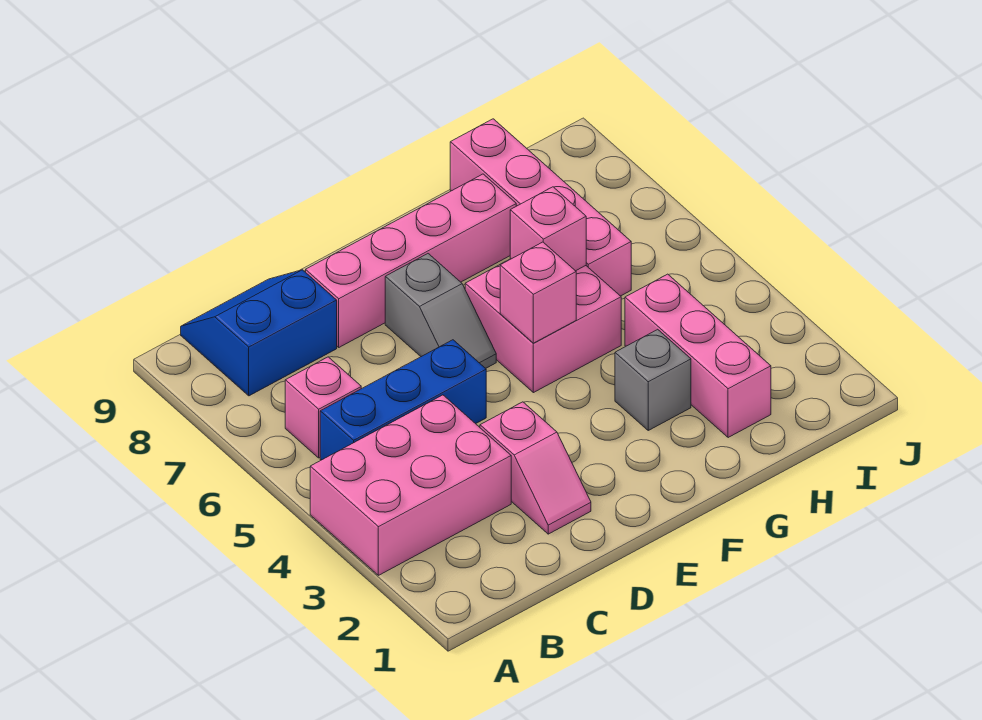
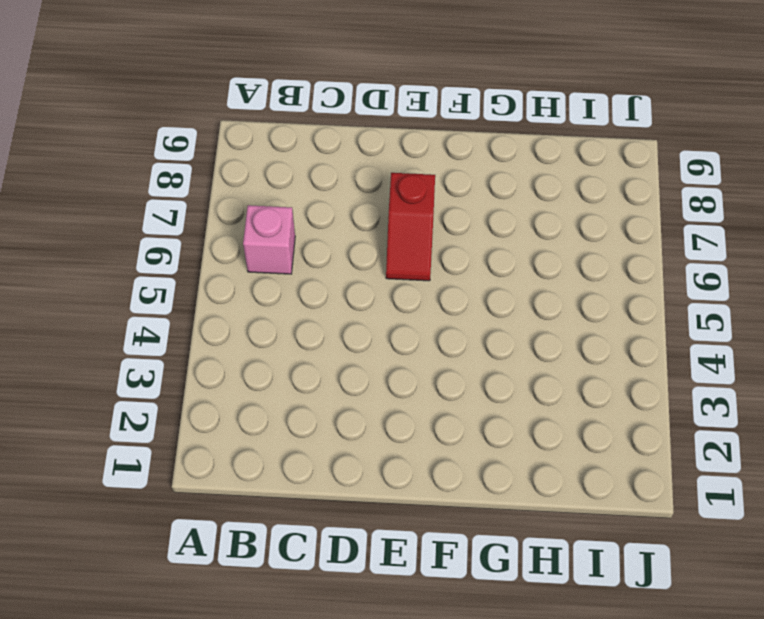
red 1x2 slope [386,173,435,281] -> grey 1x2 slope [385,254,496,368]
none -> pink 2x3 brick [310,395,511,575]
none -> blue 1x3 brick [320,340,486,460]
none -> blue 2x2 slope [181,270,337,396]

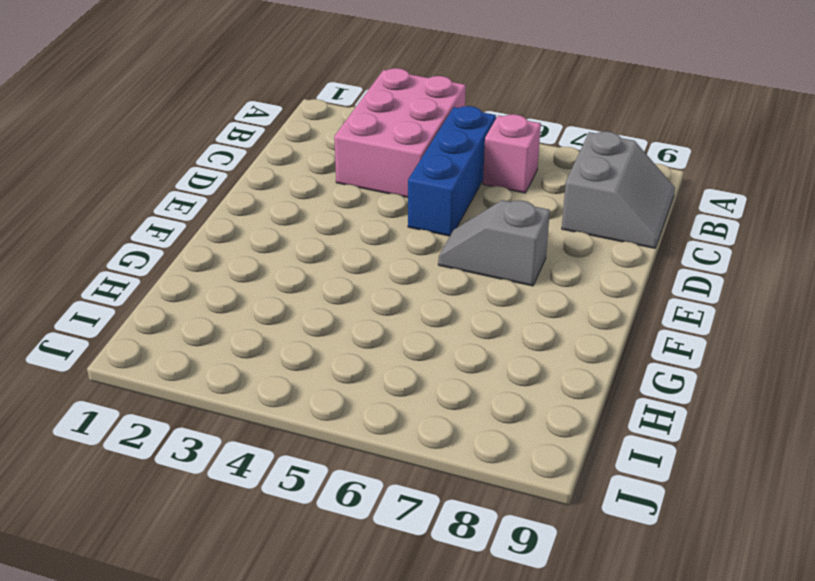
grey 2x2 slope [562,131,675,248] -> blue 2x2 slope [181,270,337,396]
none -> pink 1x2 slope [480,402,591,534]
none -> pink 1x4 brick [306,174,516,347]
none -> pink 2x2 brick [465,259,621,393]

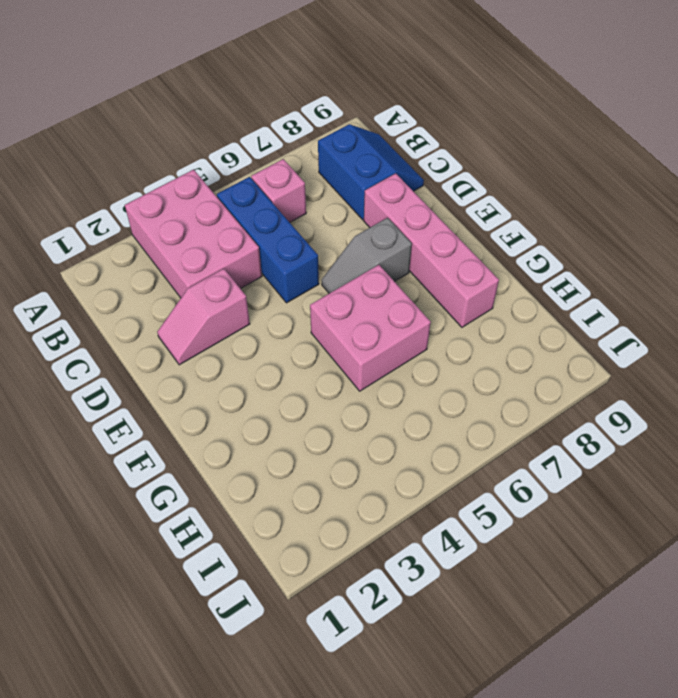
none -> grey 1x1 brick [615,329,691,430]
none -> pink 1x3 brick [625,274,771,438]
none -> pink 1x4 brick [450,119,631,296]

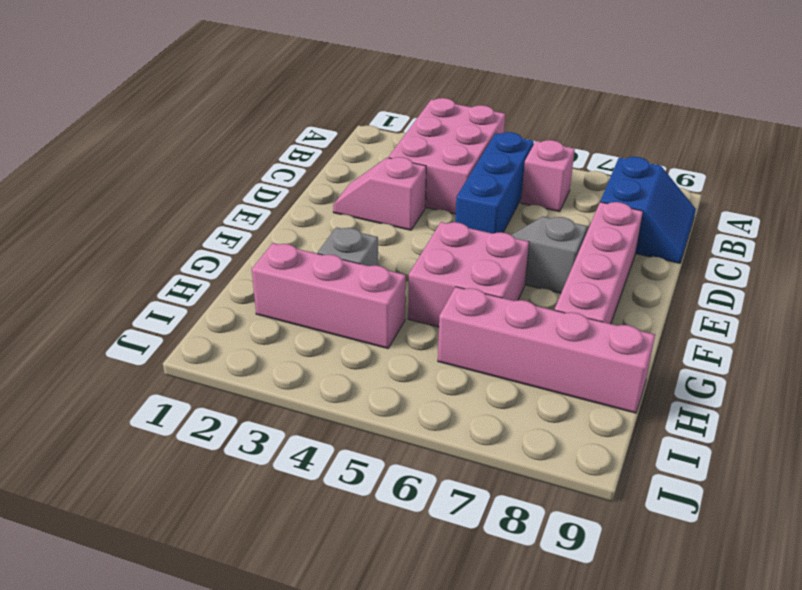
none -> pink 1x1 brick [500,242,576,343]
none -> pink 1x1 brick [510,187,586,271]

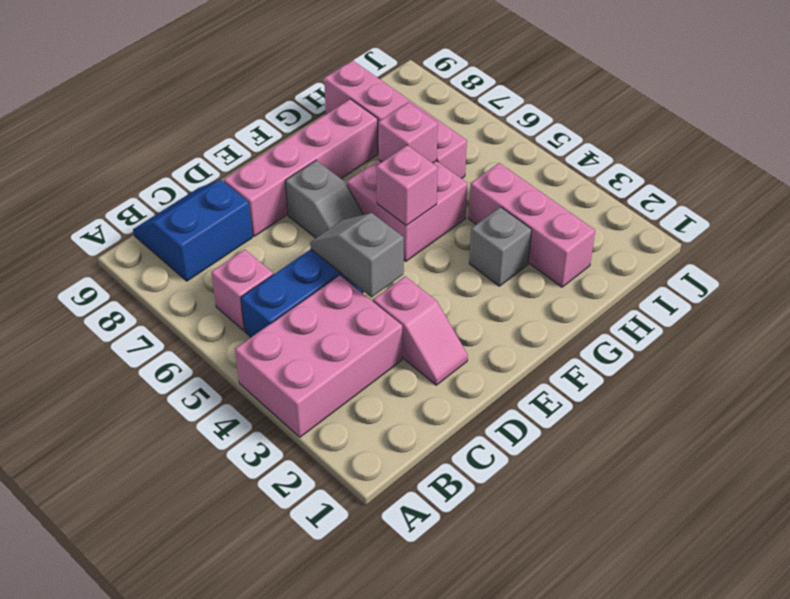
grey 1x2 slope [310,213,404,297] -> none

